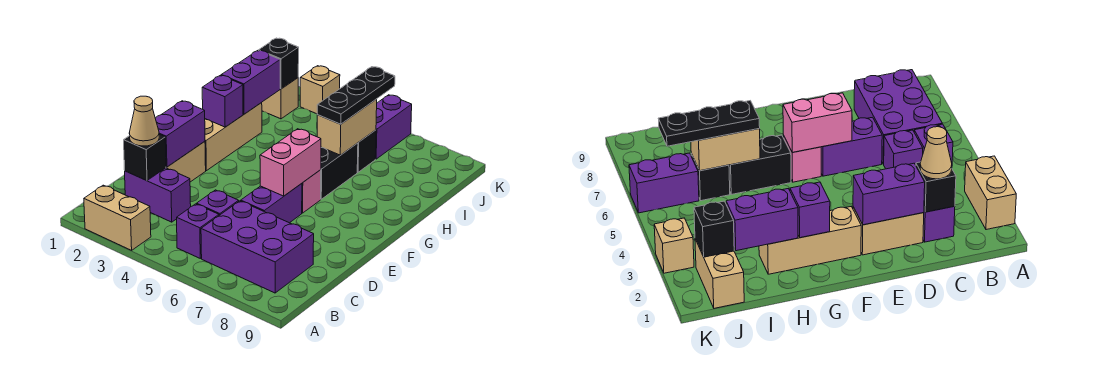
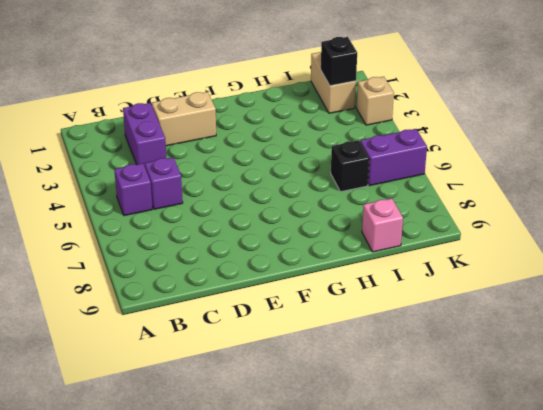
pink 1x1 brick [362,198,403,252] -> pink 1x1 brick moved to [302,170,321,213]
none -> tan 1x2 brick [84,185,151,250]
none -> purple 2x3 brick [201,201,314,293]
none -> purple 1x2 brick [241,184,302,223]

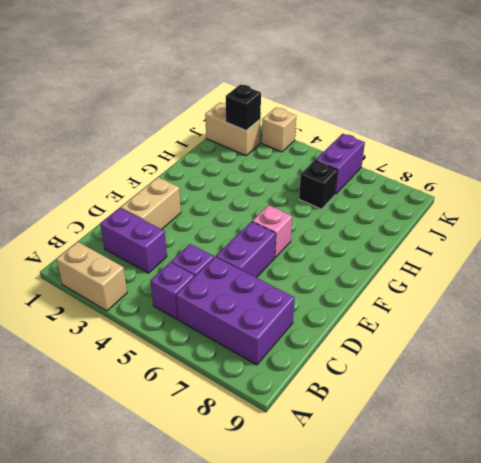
none -> tan 1x3 brick [205,103,262,171]
none -> black 1x2 brick [321,143,358,199]
none -> black 1x1 brick [124,134,166,181]

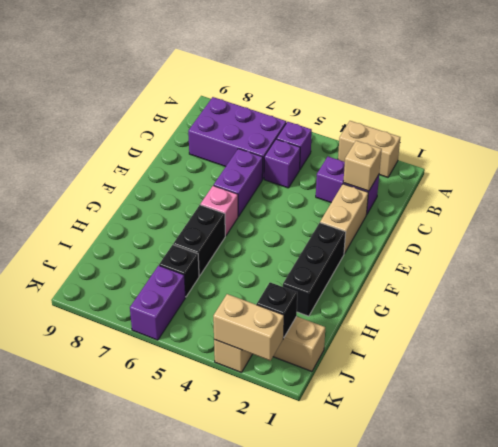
tan 1x1 brick [343,141,382,191] -> black 1x1 brick [124,134,166,181]
black 1x3 brick [283,223,346,316] -> tan 1x3 brick [205,103,262,171]
tan 1x2 brick [213,294,284,361] -> tan 1x2 brick turned to [317,99,377,155]
none -> purple 1x2 brick [155,101,205,167]
none -> pink 1x2 brick [260,129,321,196]
none -> purple 1x1 brick [202,75,243,127]

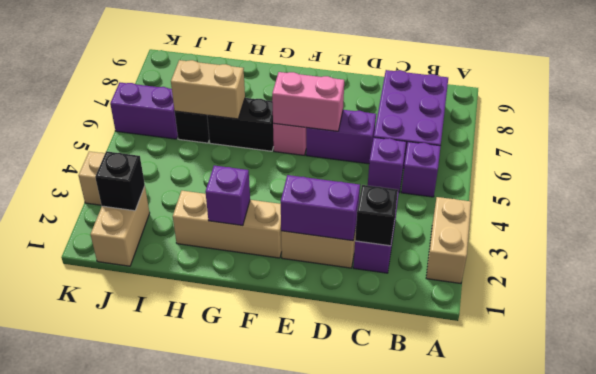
none -> purple 1x2 brick [221,50,280,114]
none -> tan 1x1 cone [129,96,159,146]
none -> black 1x3 plate [317,67,395,124]

